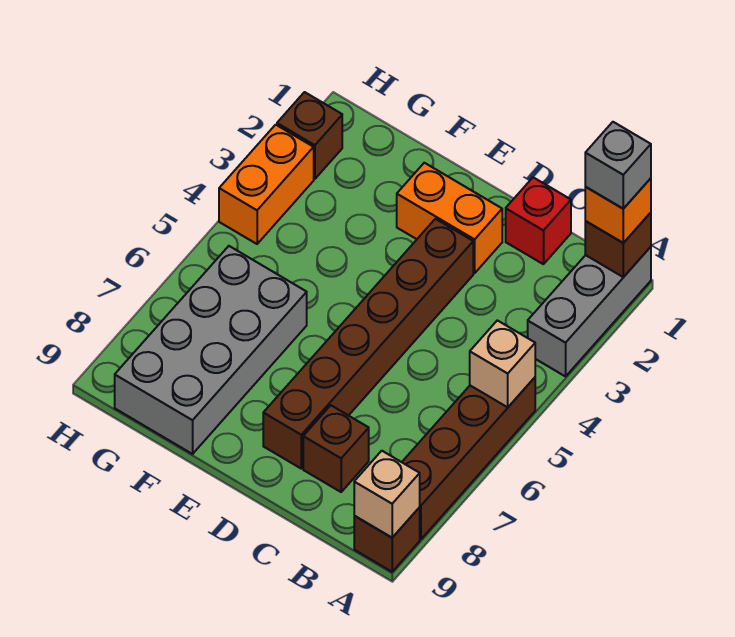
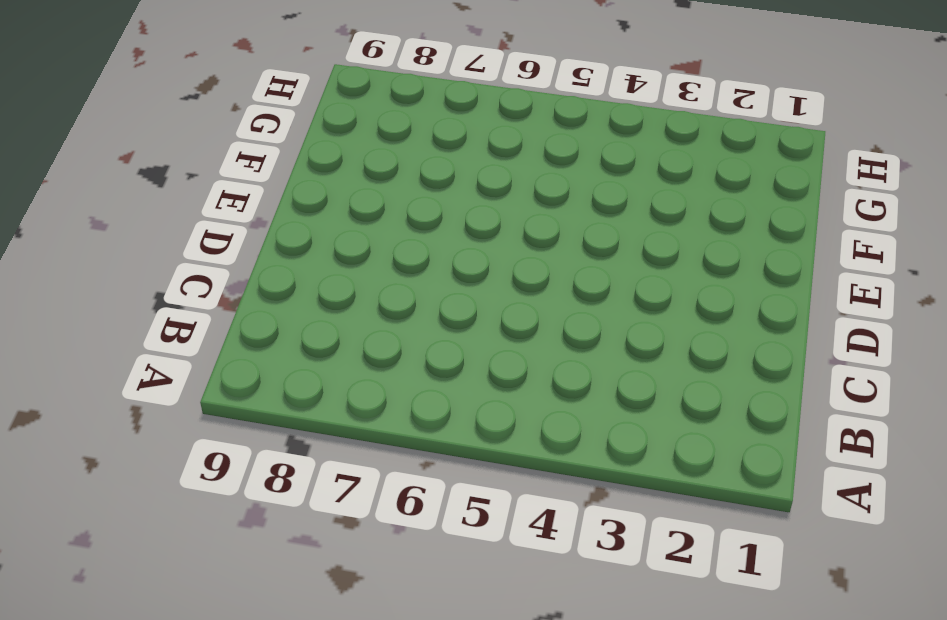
none -> grey 1x3 brick [528,247,651,376]
none -> brown 1x4 brick [402,378,535,539]
none -> brown 1x1 brick [354,507,420,572]

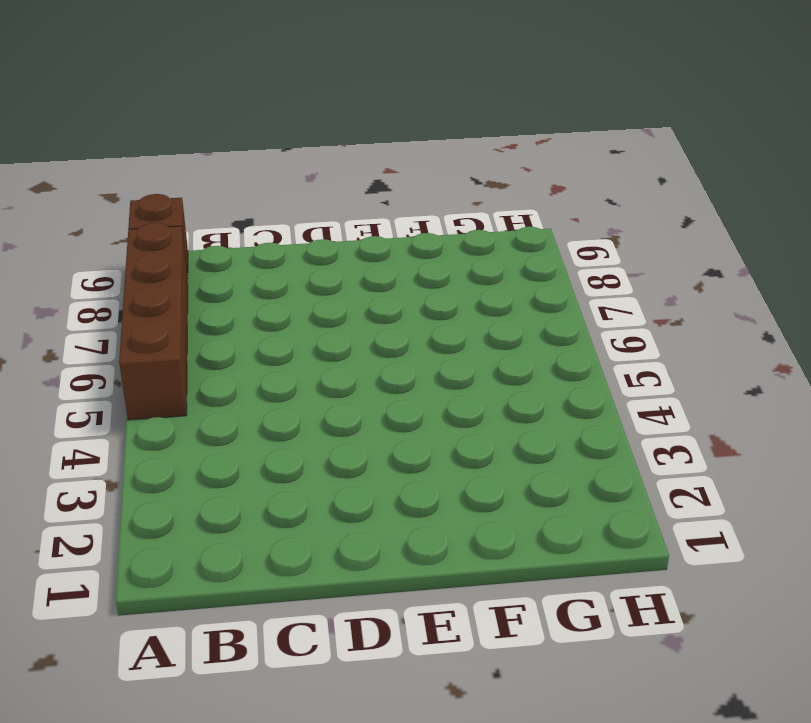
none -> grey 1x3 brick [528,247,651,376]
none -> red 1x1 brick [506,177,571,264]
none -> brown 1x1 brick [303,405,369,492]

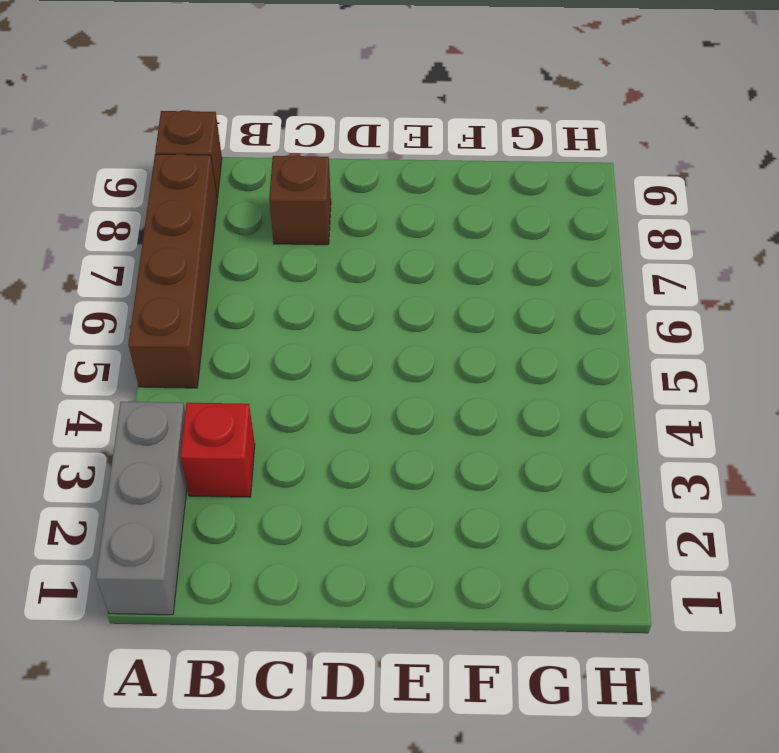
red 1x1 brick [180,403,255,497] -> red 1x1 brick moved to [506,177,571,264]
none -> orange 1x2 brick [397,163,502,273]
none -> brown 1x6 brick [263,219,473,468]
none -> grey 2x4 brick [115,246,307,454]

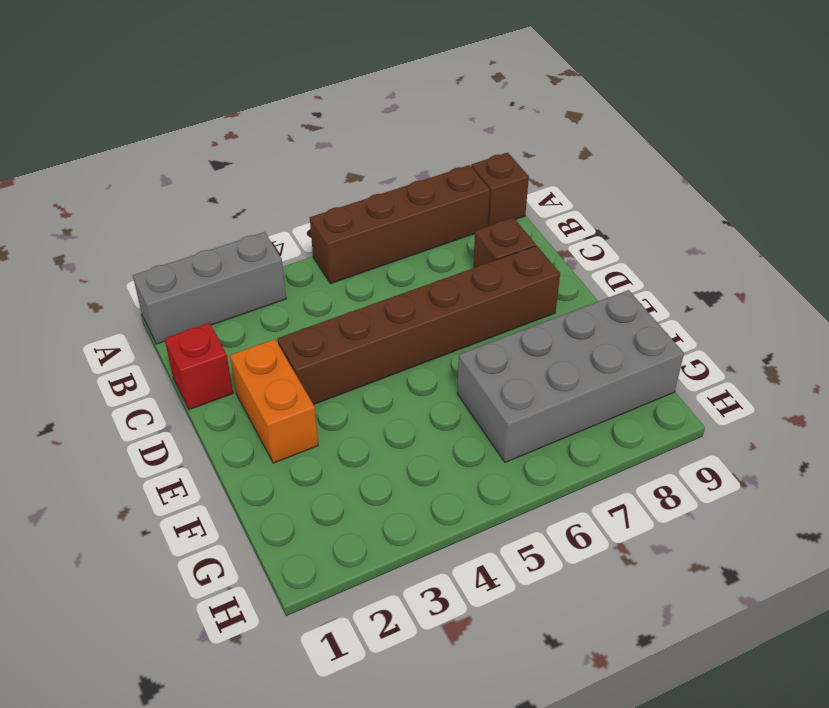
none -> brown 1x1 brick [277,92,342,179]
none -> orange 1x2 brick [219,125,314,244]
none -> brown 1x1 brick [585,213,651,277]

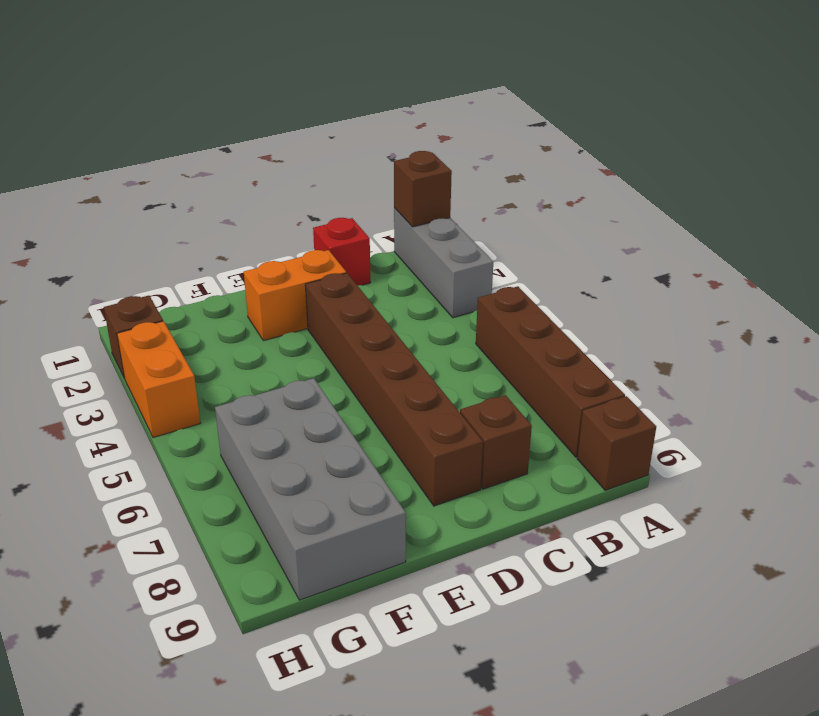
none -> tan 1x1 brick [470,320,535,407]
none -> tan 1x1 brick [354,451,420,538]
none -> orange 1x1 brick [585,178,651,243]

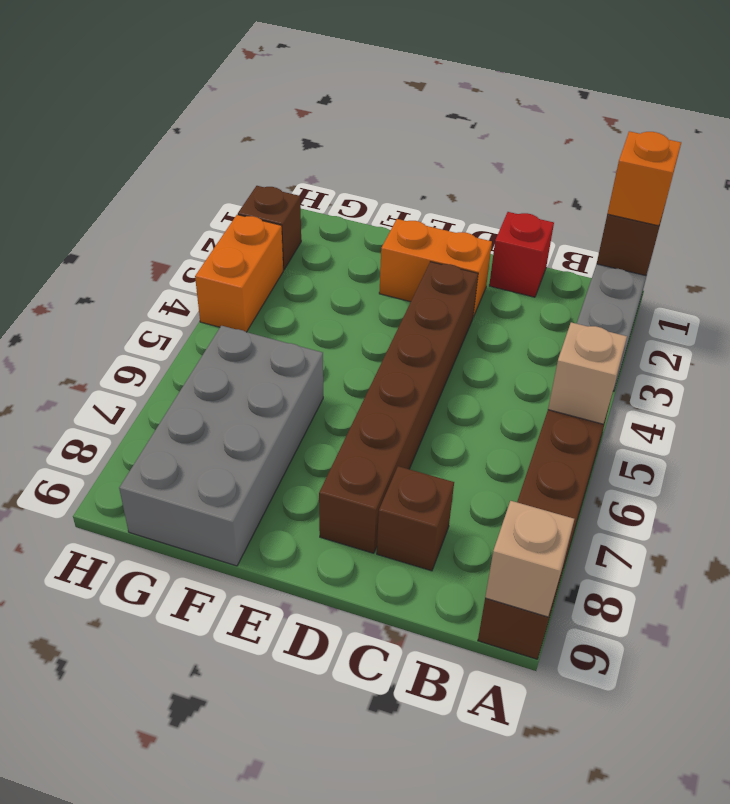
none -> grey 1x1 brick [585,122,651,209]

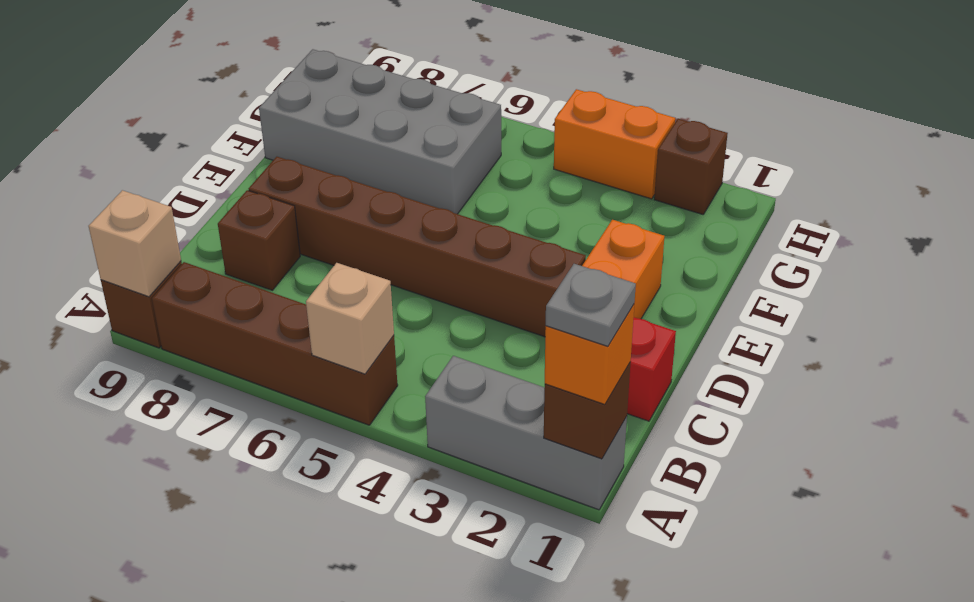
grey 1x1 plate [546,264,636,346] -> grey 1x1 brick [585,122,651,209]

